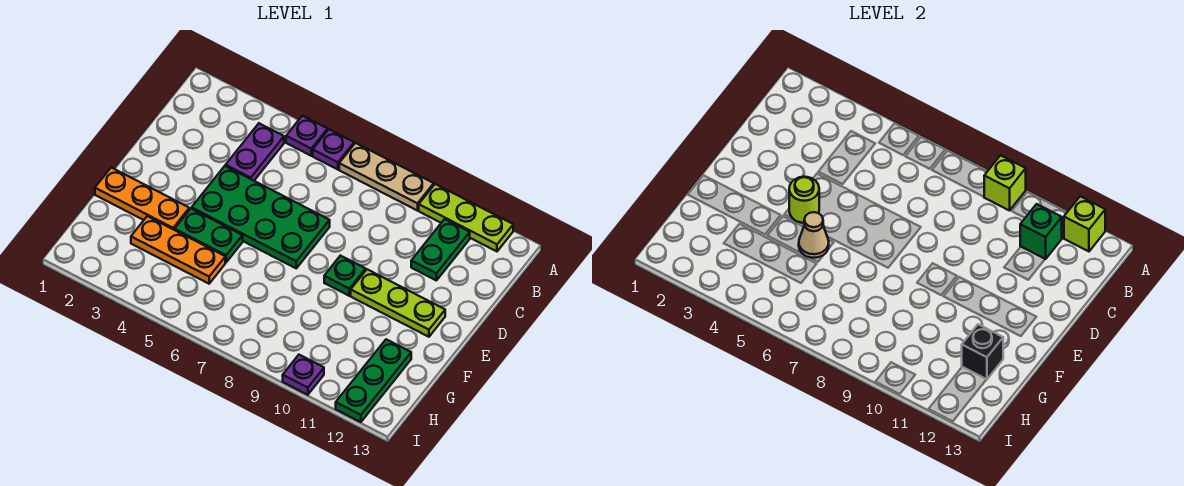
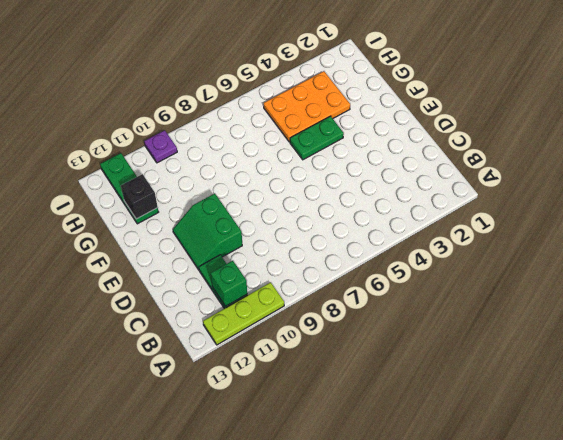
green 2x2 slope [173,193,242,270] -> lime 1x3 plate [351,269,445,337]
orange 2x3 plate [264,71,350,142] -> orange 1x3 plate [131,216,225,284]
none -> purple 1x1 plate [286,116,328,156]
none -> purple 1x1 plate [313,129,354,170]
none -> tan 1x3 plate [339,143,434,211]

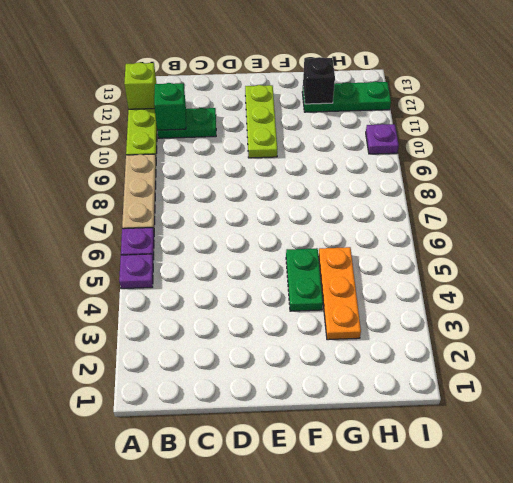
none -> purple 1x2 plate [226,123,284,181]
none -> green 2x4 plate [192,166,330,268]
none -> green 1x1 plate [324,256,366,296]

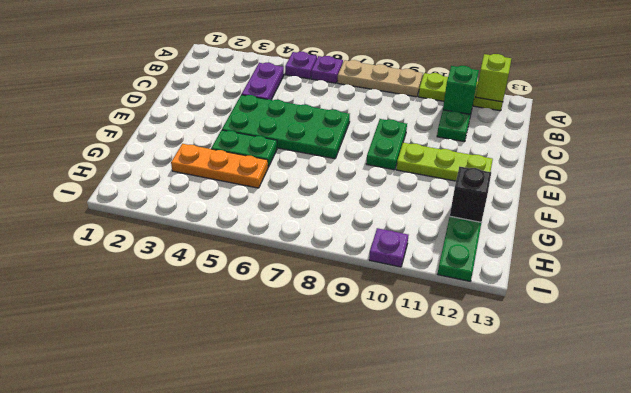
green 1x2 plate [366,119,407,170] -> green 1x1 plate [324,256,366,296]
none -> orange 1x3 plate [95,168,189,230]
none -> lime 1x1 brick [984,155,1026,211]
none -> lime 1x1 round brick [789,177,819,223]

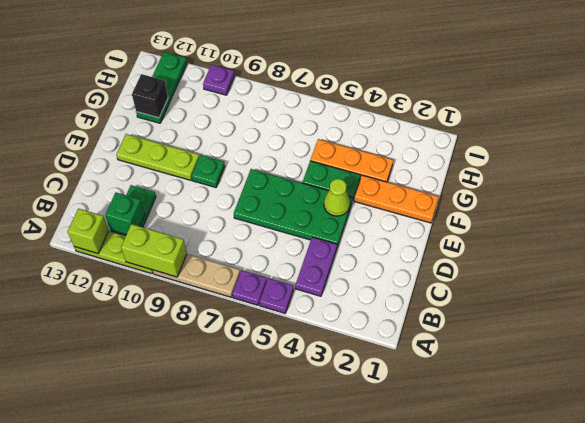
lime 1x2 brick [121,224,187,277] -> lime 1x1 brick [984,155,1026,211]
lime 1x1 cone [324,179,350,216] -> lime 1x1 round brick [789,177,819,223]
none -> tan 1x1 cone [799,212,829,258]

